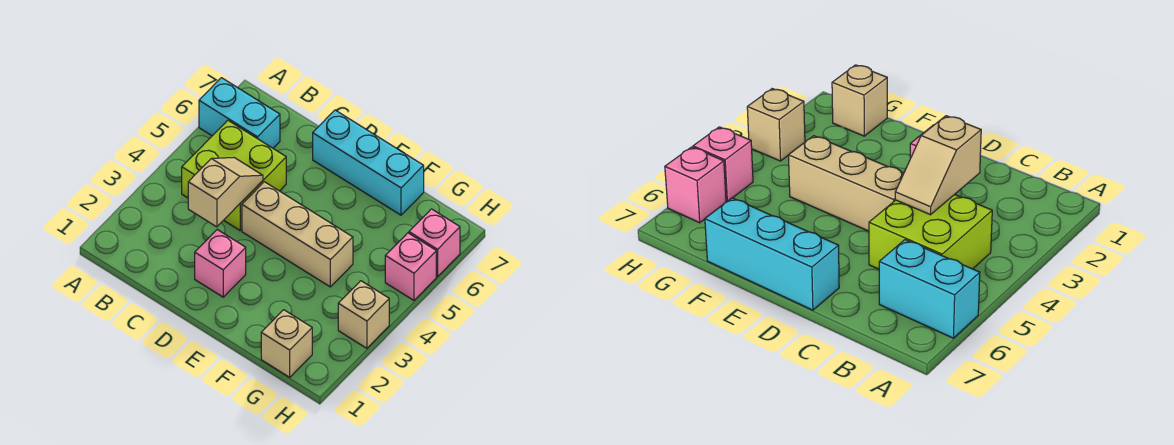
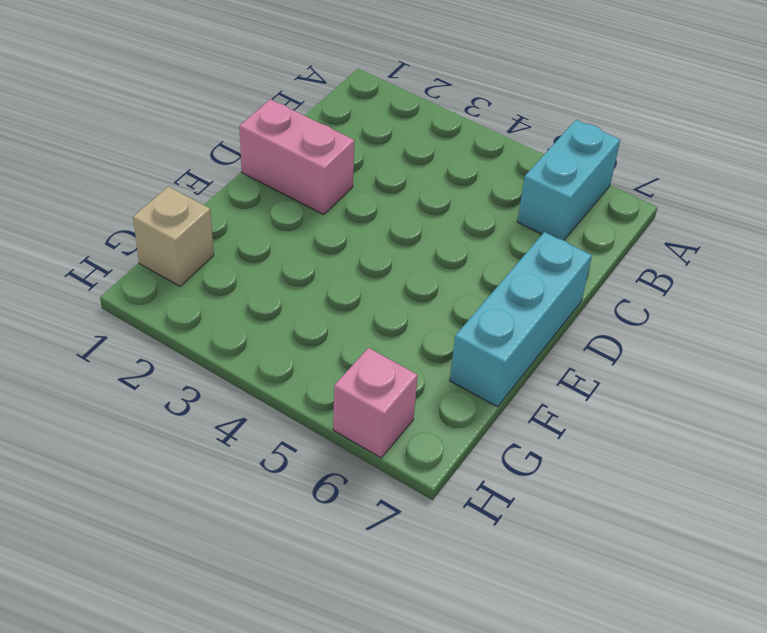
pink 1x2 brick [239,99,355,215] -> pink 1x1 brick [195,230,246,297]
none -> lime 2x2 brick [182,120,286,230]
none -> tan 1x3 brick [242,182,353,287]

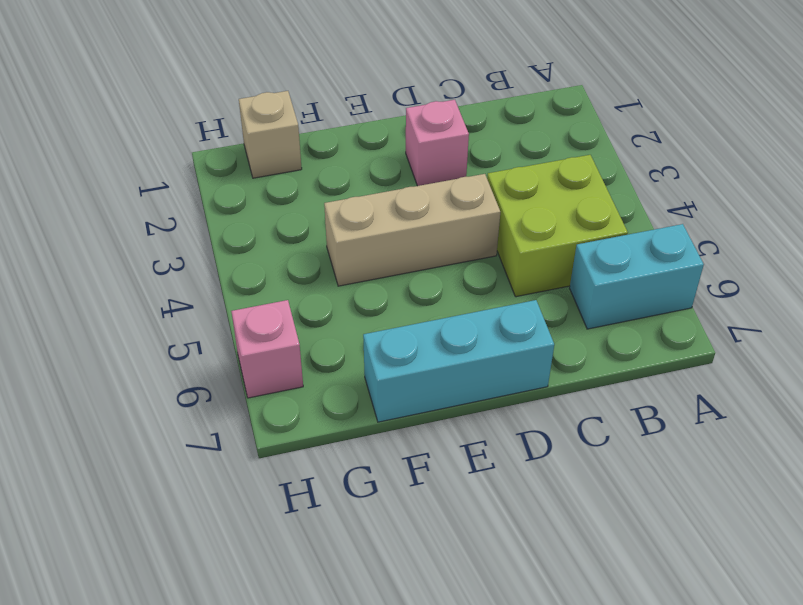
none -> tan 1x1 brick [338,281,389,348]
none -> pink 1x1 brick [385,233,436,300]

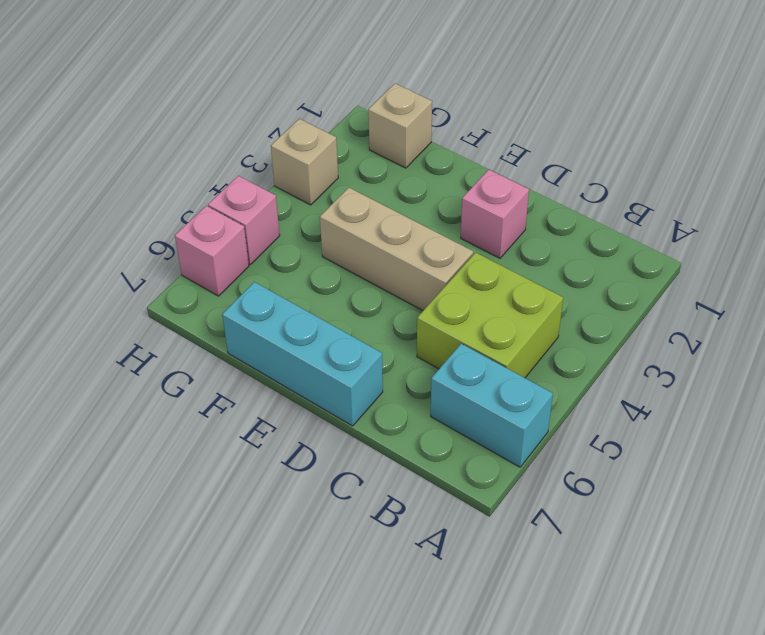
none -> tan 1x2 slope [188,158,263,227]

